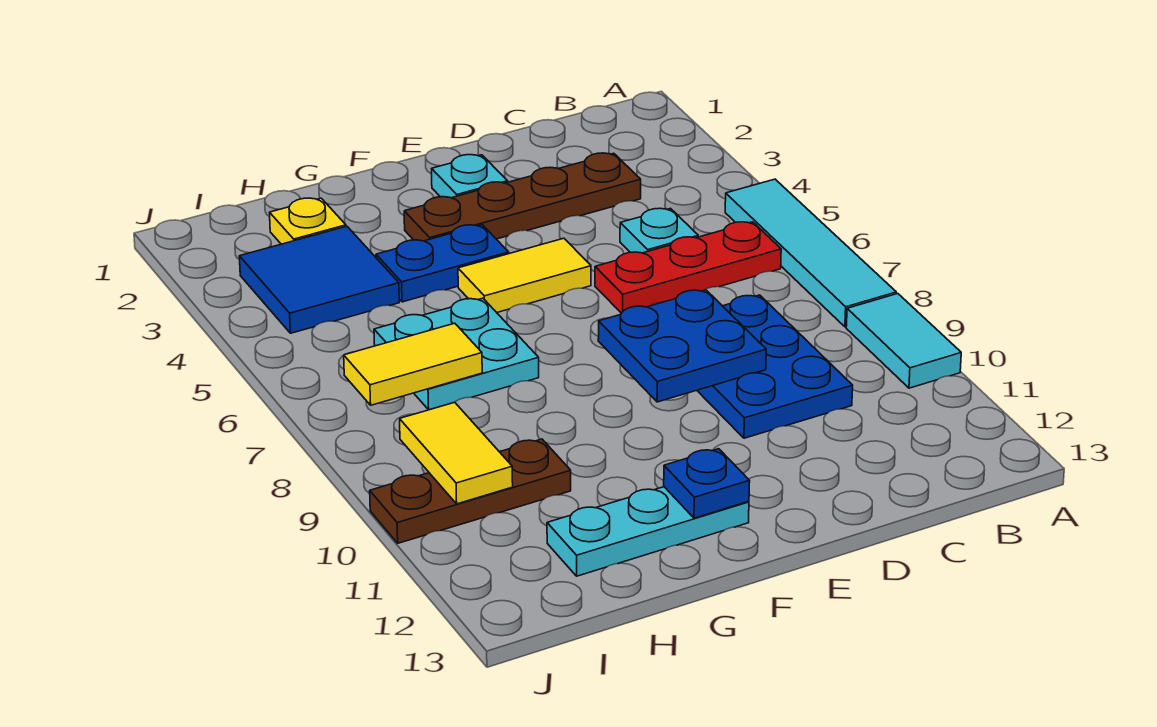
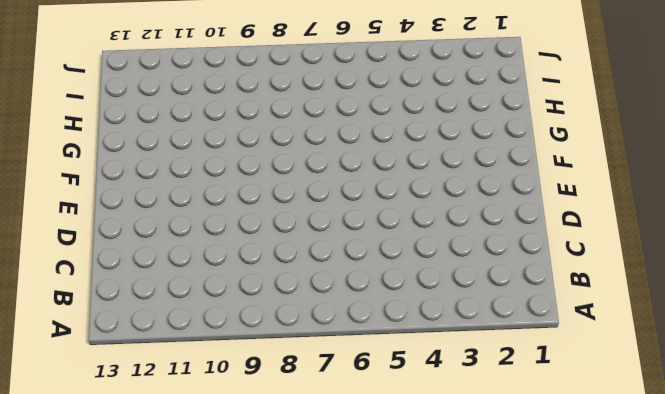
none -> cyan 1x4 tile [725,179,896,327]
none -> cyan 1x2 tile [846,294,961,388]
none -> red 1x3 plate [595,222,781,313]

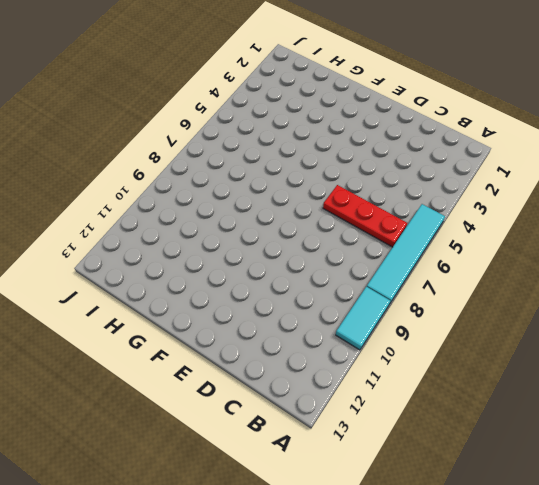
none -> brown 1x4 plate [404,153,641,241]
none -> cyan 1x1 plate [620,208,698,253]
none -> blue 2x3 plate [697,295,853,438]

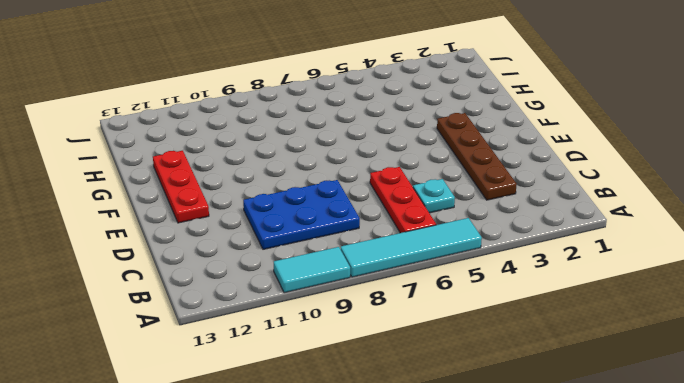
red 1x3 plate [153,151,209,223] -> cyan 1x3 plate [547,487,749,576]
none -> cyan 1x1 plate [432,155,508,198]
none -> yellow 1x2 tile [458,238,591,312]
none -> blue 1x2 plate [376,225,509,302]

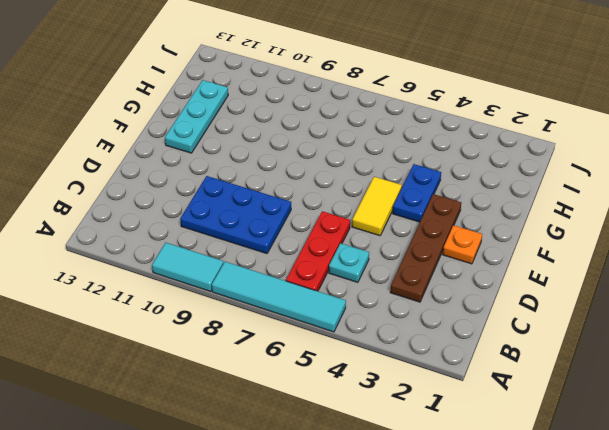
orange 1x1 plate [443,225,482,264] -> cyan 1x1 plate [432,155,508,198]
none -> cyan 2x2 plate [374,298,539,410]
none -> yellow 1x1 plate [270,198,346,244]
none -> blue 2x2 tile [239,226,399,333]

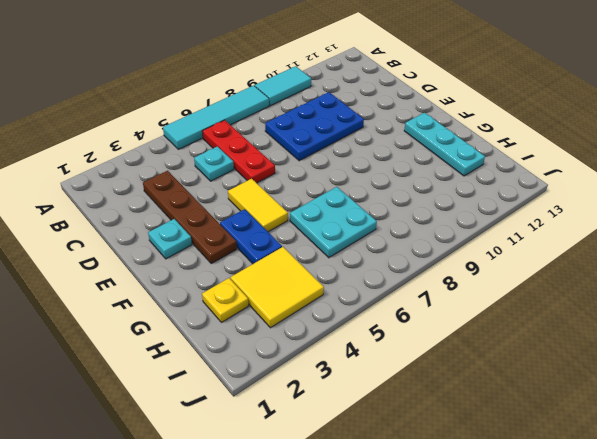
yellow 2x2 tile [230,247,324,328] -> blue 2x2 tile [239,226,399,333]
none -> brown 1x3 plate [370,439,571,543]
none -> blue 2x2 plate [598,290,766,402]
none -> blue 1x1 plate [664,449,750,518]

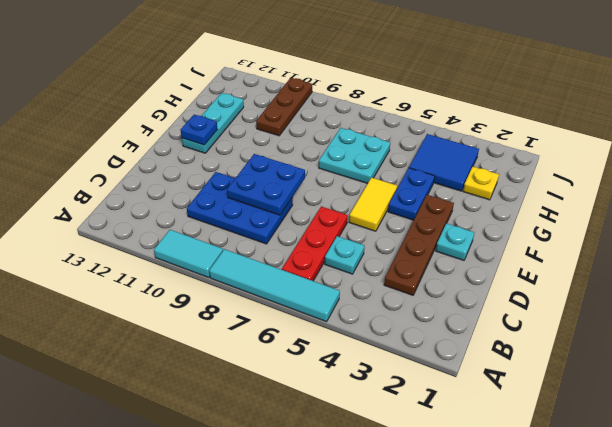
none -> yellow 1x2 tile [344,323,482,405]
none -> yellow 1x2 tile [400,402,513,504]

